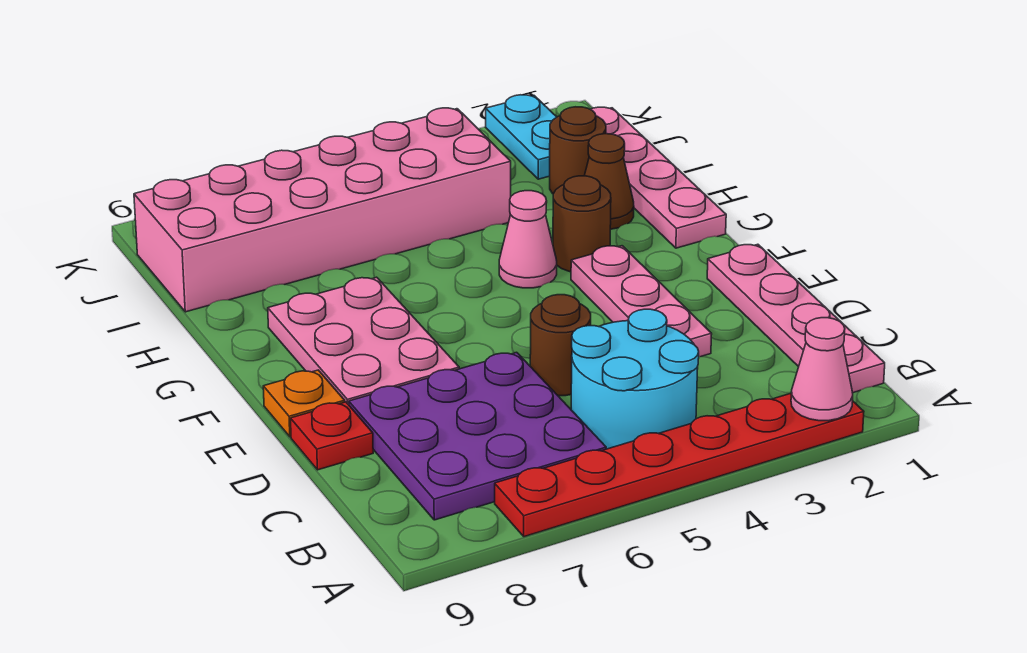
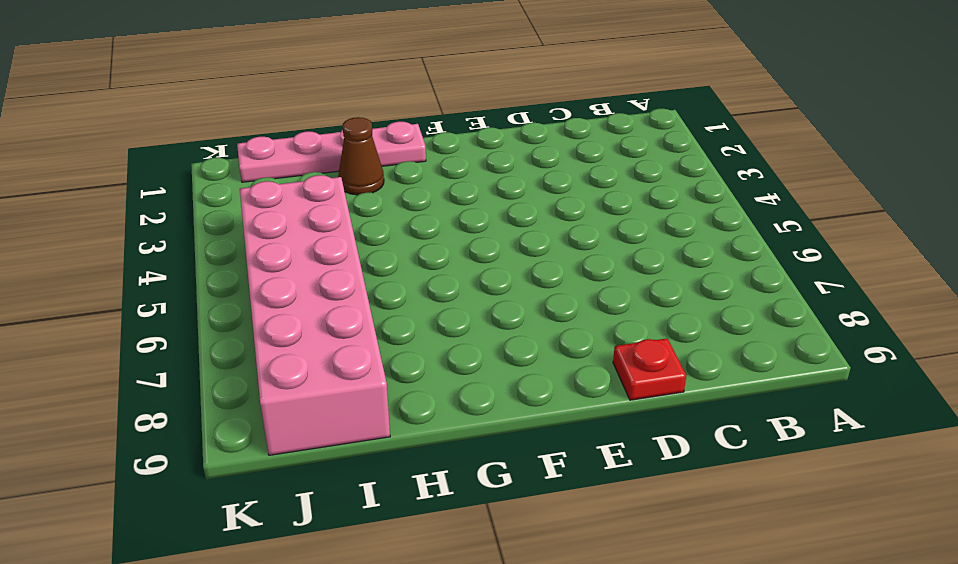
none -> red 1x6 plate [495,393,864,537]
none -> pink 1x4 plate [707,244,885,393]
none -> cyan 2x2 round brick [571,309,699,449]

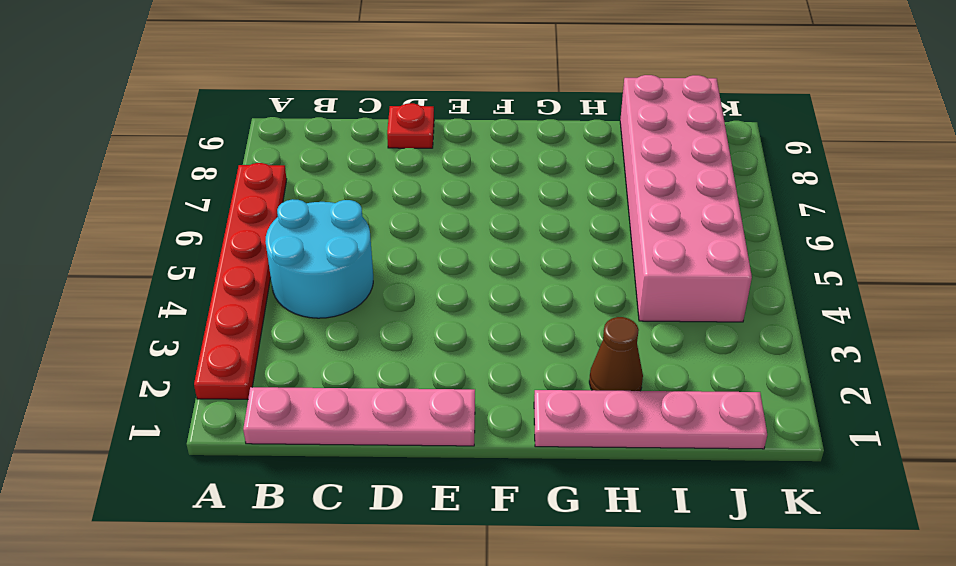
none -> purple 3x3 plate [349,352,606,520]
none -> pink 1x3 plate [571,246,712,357]
none -> brown 1x1 round brick [530,295,591,396]

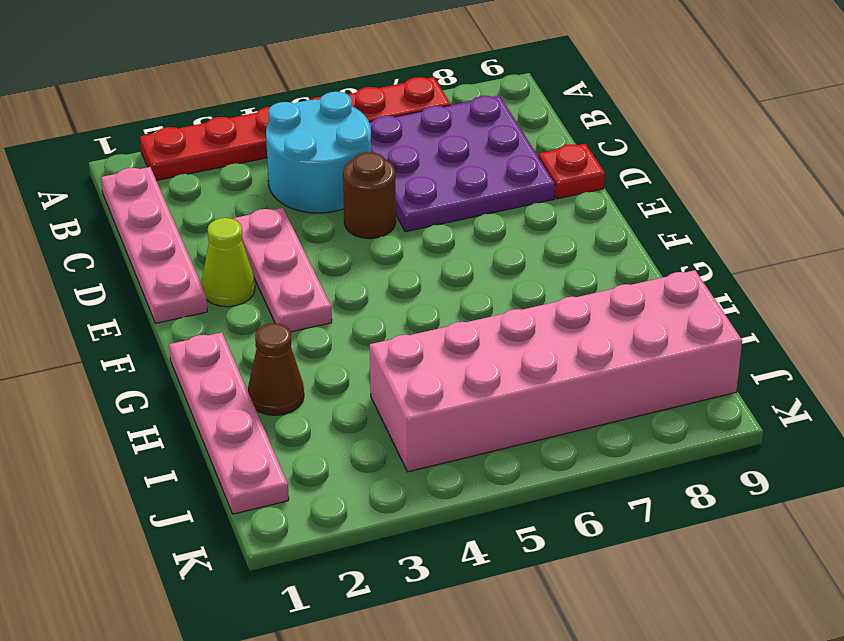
lime 1x1 cone [201,218,255,307] -> none
none -> pink 2x3 plate [268,277,459,405]
none -> orange 1x1 plate [263,370,345,437]
none -> brown 1x1 round brick [553,176,611,272]

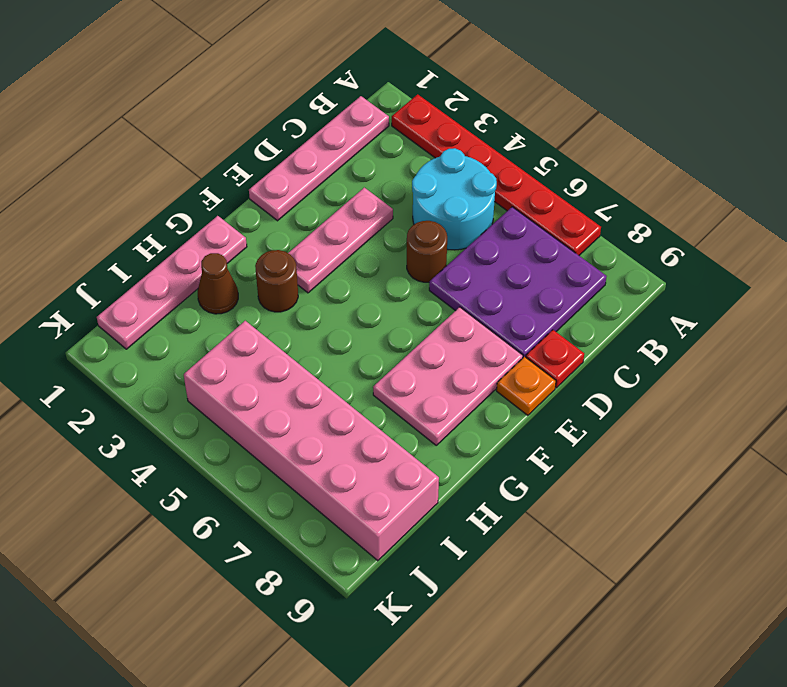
none -> pink 1x1 cone [499,191,557,288]
none -> brown 1x1 round brick [550,107,606,194]
none -> cyan 1x2 plate [486,95,556,179]

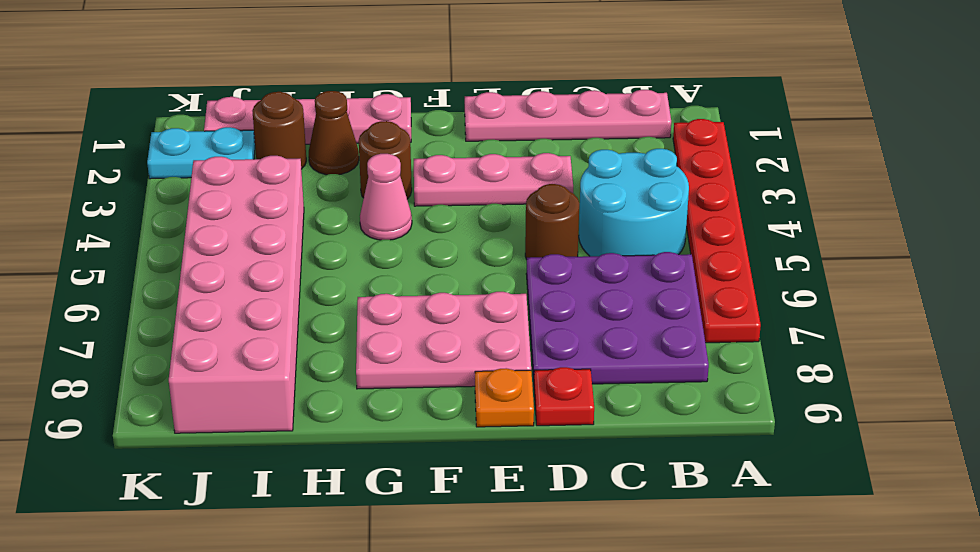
none -> pink 1x1 cone [791,318,853,421]

